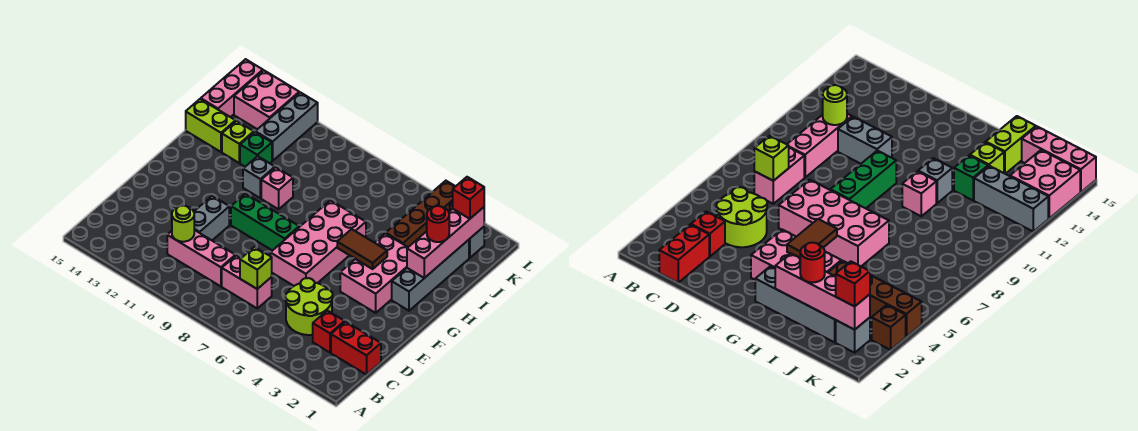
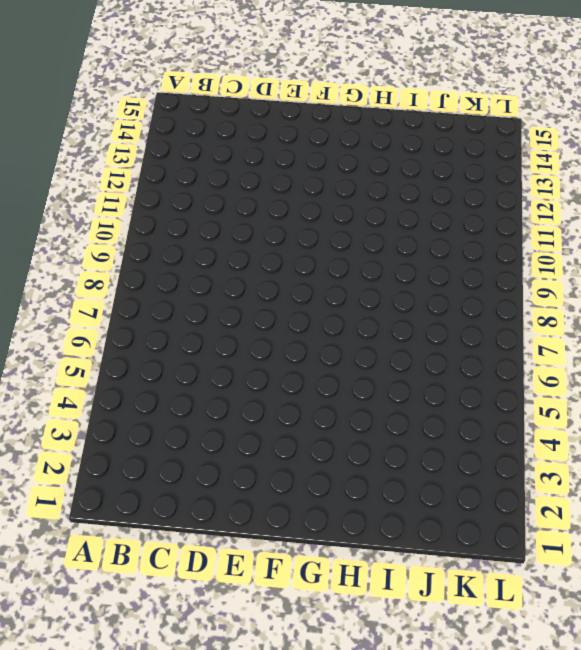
none -> red 1x2 brick [331,322,381,375]
none -> red 1x1 brick [313,311,345,353]
none -> lime 2x2 round brick [285,278,333,335]

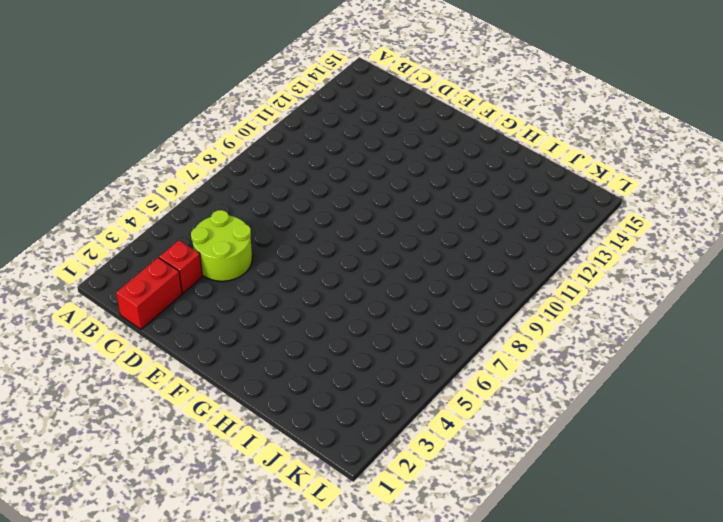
none -> pink 1x2 brick [222,255,272,308]
none -> pink 1x3 brick [167,230,235,286]
none -> grey 1x2 brick [194,196,229,240]

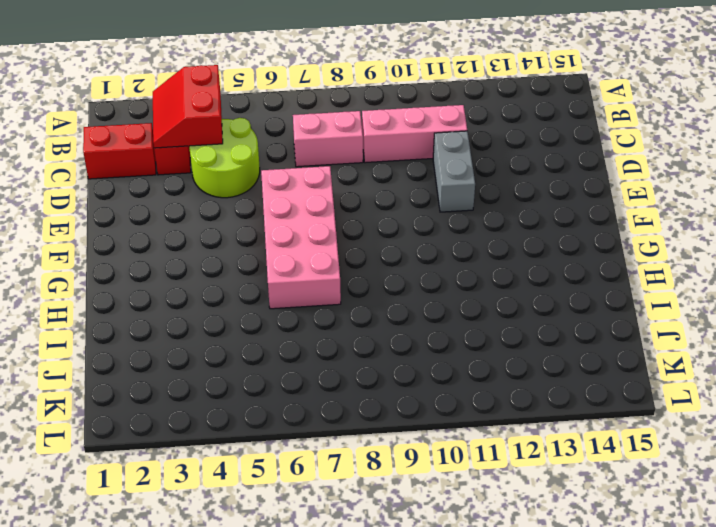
red 2x2 slope [153,65,223,148] -> none
none -> pink 2x3 brick [340,233,408,313]
none -> green 1x3 brick [231,194,299,251]
none -> grey 1x4 brick [392,240,469,311]

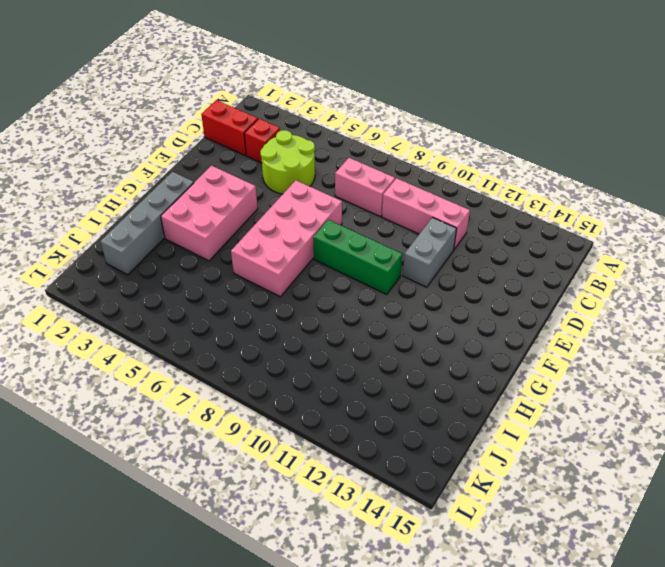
none -> pink 1x1 brick [261,167,293,209]
none -> grey 1x1 brick [243,156,275,198]
none -> brown 1x4 brick [386,181,456,247]

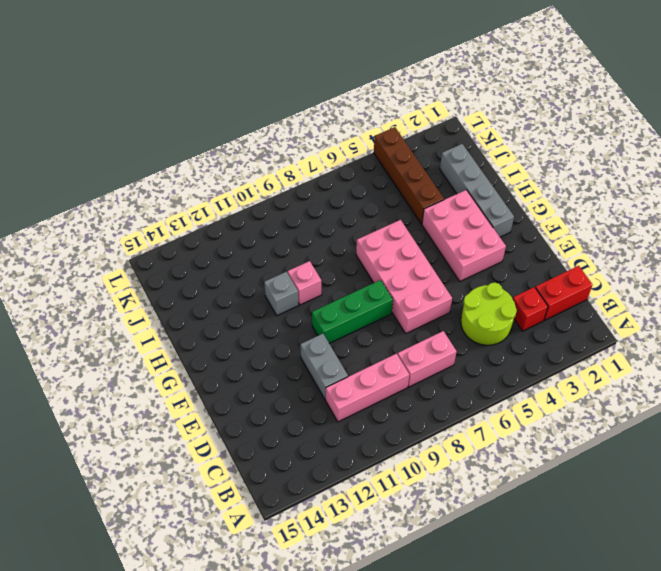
none -> green 1x1 brick [240,132,272,167]
none -> lime 1x1 brick [222,121,254,163]
none -> lime 1x2 brick [186,99,236,152]

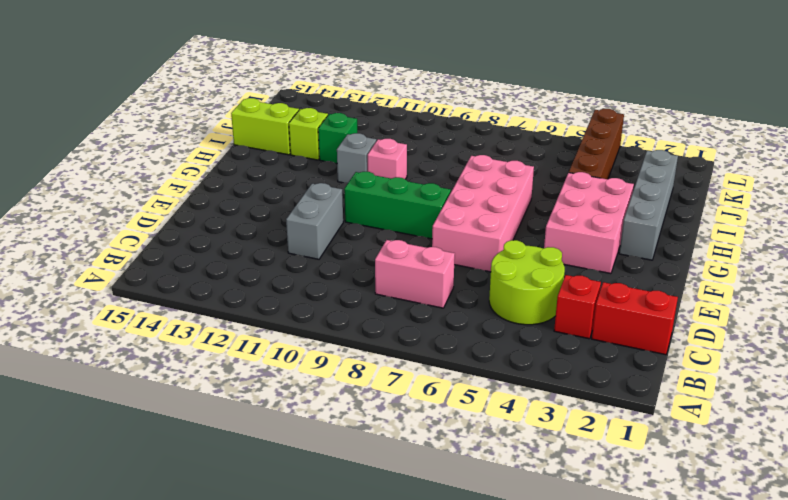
none -> pink 1x3 brick [167,230,235,286]
none -> grey 1x3 brick [255,92,318,161]
none -> pink 1x3 brick [201,59,263,117]

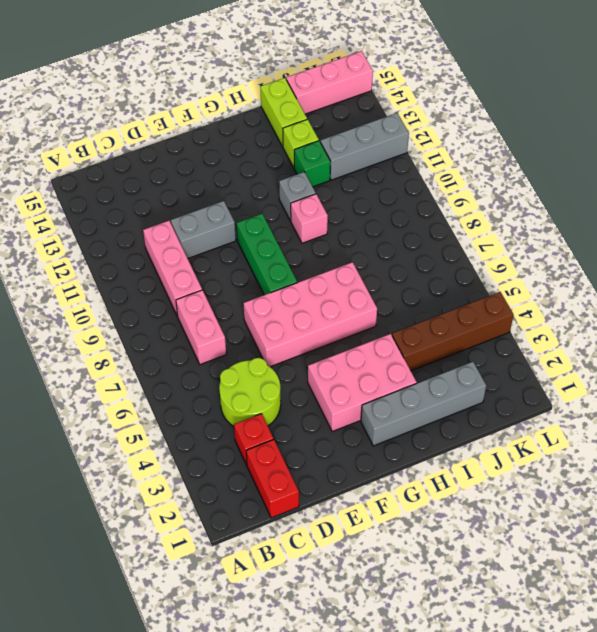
none -> grey 1x1 brick [469,227,484,258]
none -> pink 2x2 brick [234,70,299,129]
none -> brown 1x1 brick [872,305,906,350]

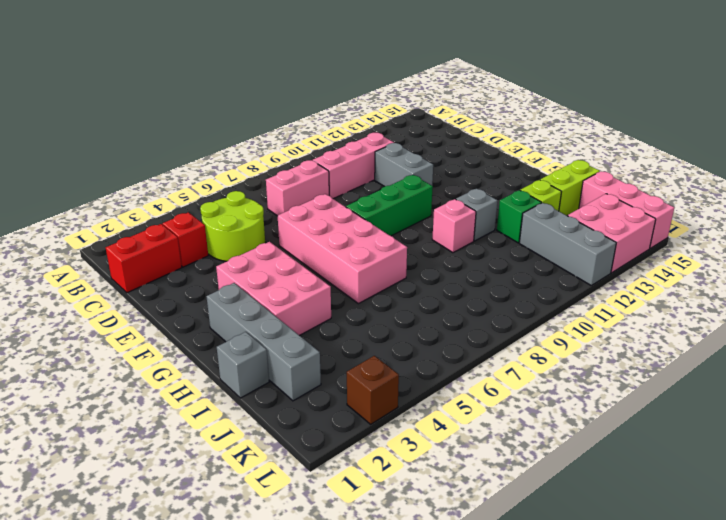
grey 1x1 brick [217,332,269,398] -> grey 1x1 brick moved to [469,227,484,258]
none -> brown 1x4 brick [386,181,456,247]
none -> lime 1x1 brick [240,247,272,289]
none -> lime 1x1 round brick [172,206,194,242]

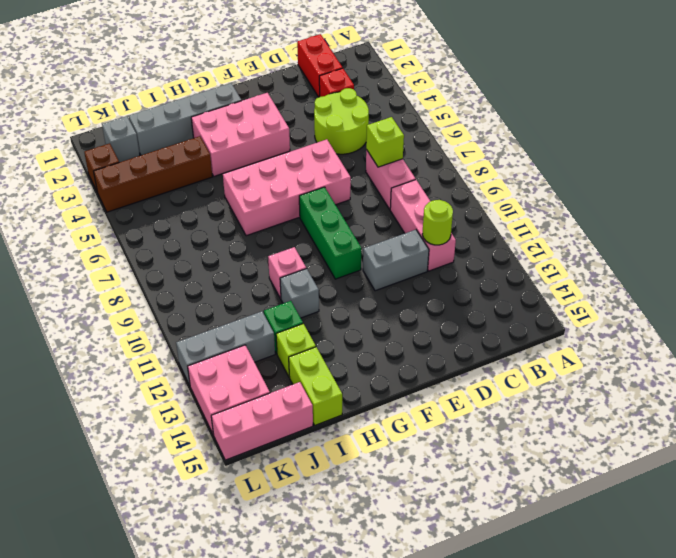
none -> brown 1x2 tile [337,229,387,269]
none -> pink 1x4 brick [407,207,484,278]
none -> red 1x1 round brick [427,206,449,242]

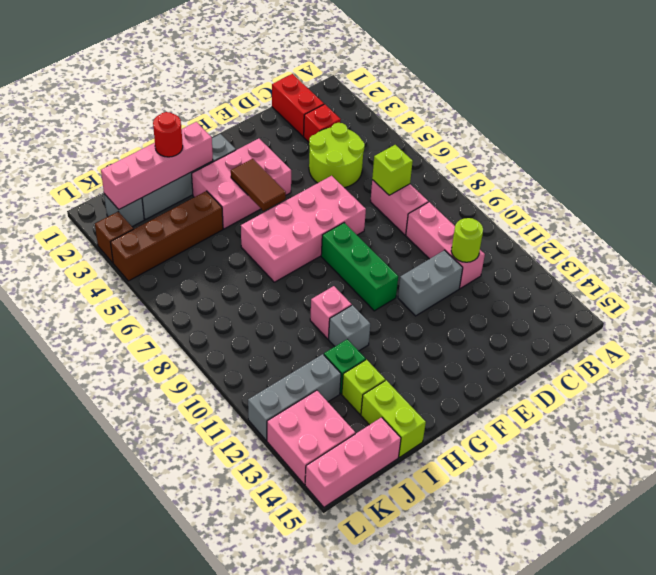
none -> red 1x1 brick [453,177,484,219]

